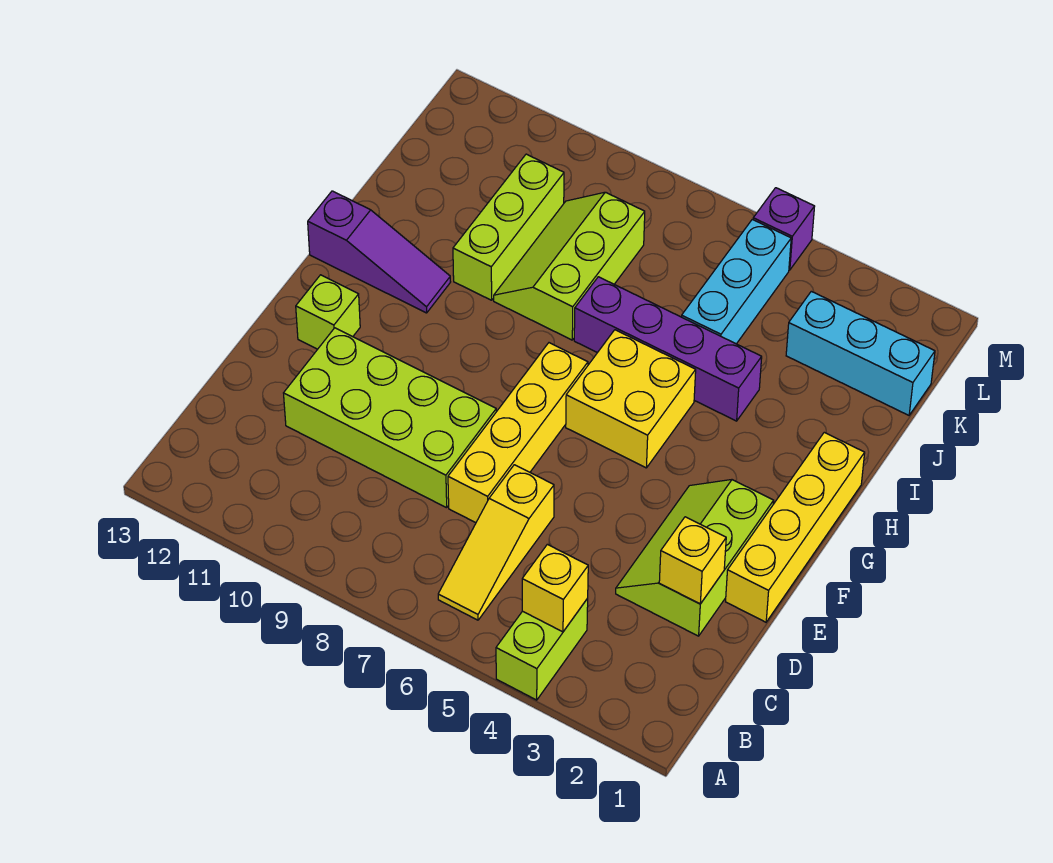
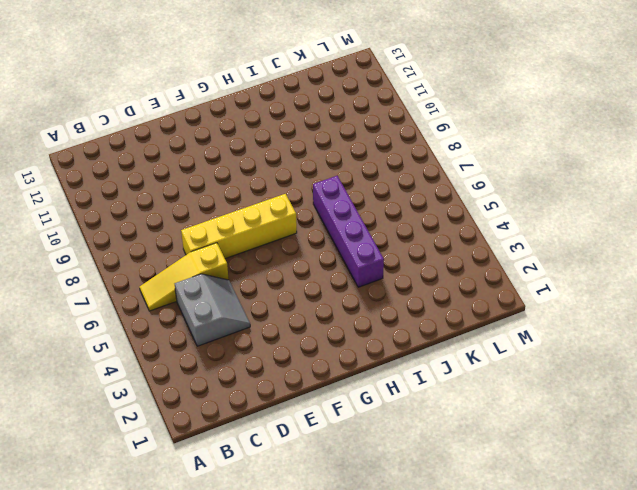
grey 2x2 slope [175,274,250,346] -> none
none -> lime 1x2 brick [496,599,588,700]
none -> lime 2x3 slope [616,480,774,636]
none -> lime 2x4 brick [284,328,496,508]

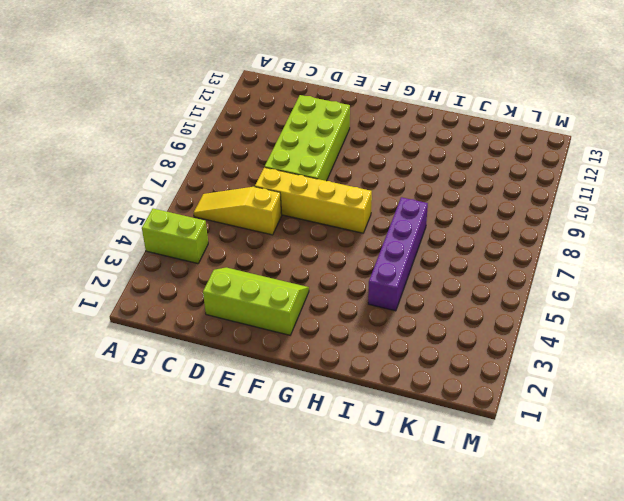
none -> yellow 1x4 brick [726,432,865,622]
none -> lime 1x1 brick [296,275,360,349]
none -> yellow 2x2 brick [566,330,696,468]

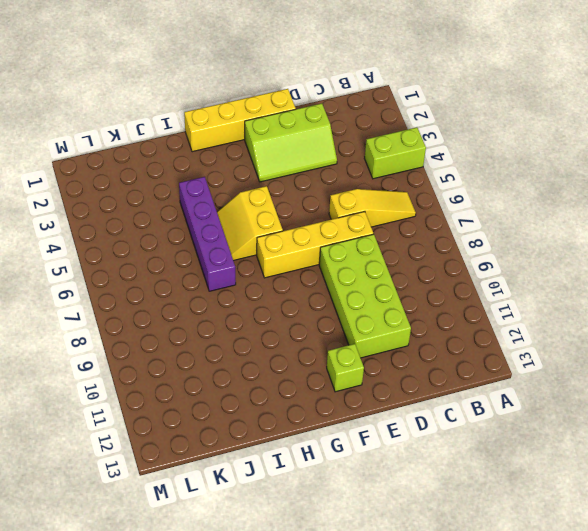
yellow 2x2 slope [217,186,283,261] -> yellow 2x2 brick [566,330,696,468]
none -> purple 1x3 slope [308,191,450,313]
none -> lime 2x3 slope [494,192,645,340]
none -> lime 1x3 brick [453,154,564,300]

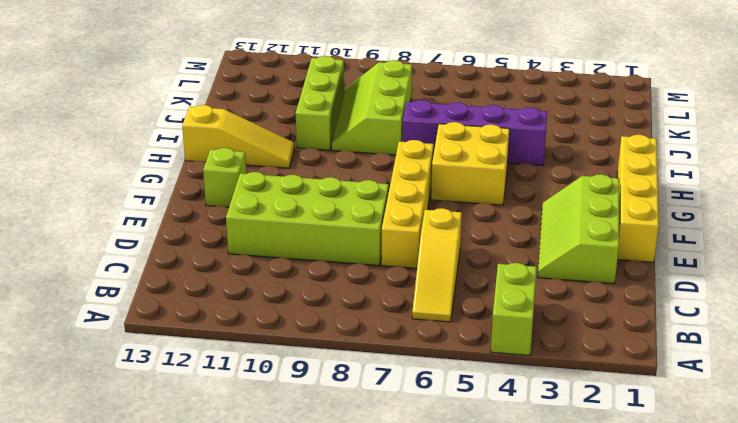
yellow 1x3 slope [182,105,295,168] -> purple 1x3 slope [308,191,450,313]
none -> cyan 1x3 brick [682,219,791,344]
none -> cyan 1x3 brick [786,291,935,415]
none -> purple 1x1 brick [753,188,815,270]

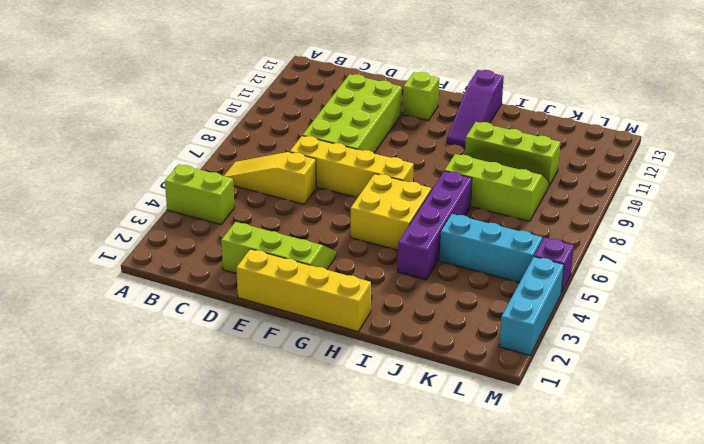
cyan 1x3 brick [499,257,564,355] -> cyan 1x3 brick moved to [786,291,935,415]
none -> yellow 1x1 brick [522,544,588,632]
none -> yellow 1x1 brick [659,517,726,604]

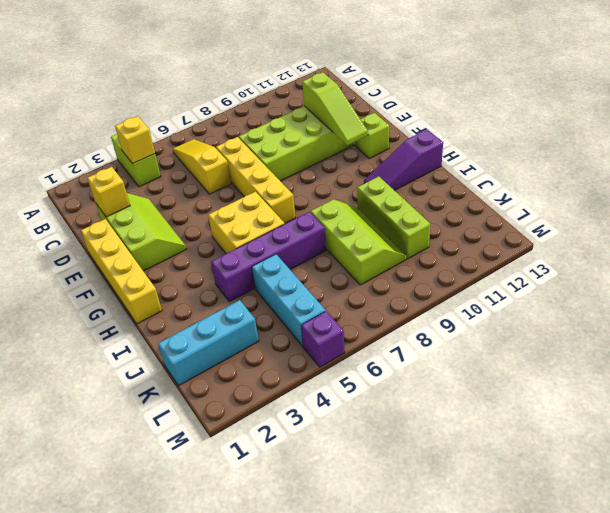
lime 1x3 slope [302,72,368,145] -> none

